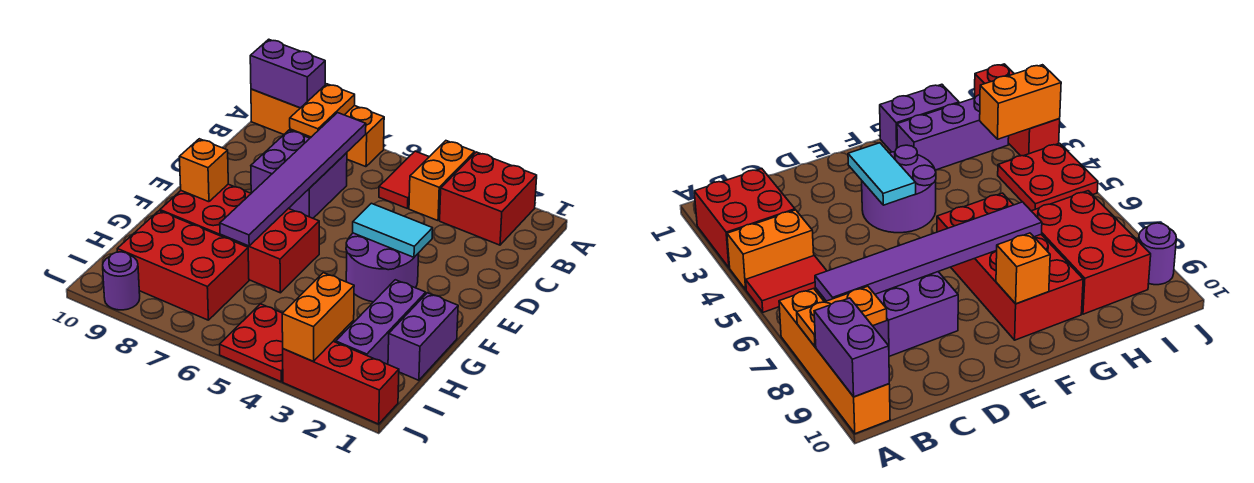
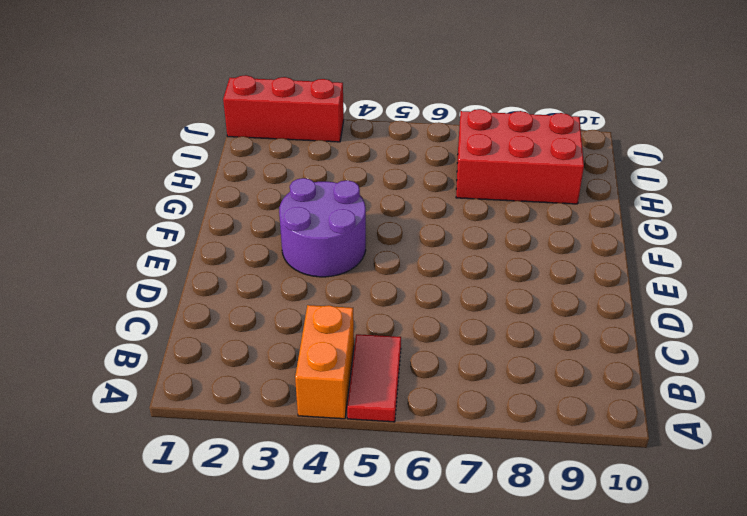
none -> red 2x2 brick [440,152,537,245]
none -> orange 1x4 brick [251,89,384,167]
none -> purple 2x2 brick [251,130,347,218]

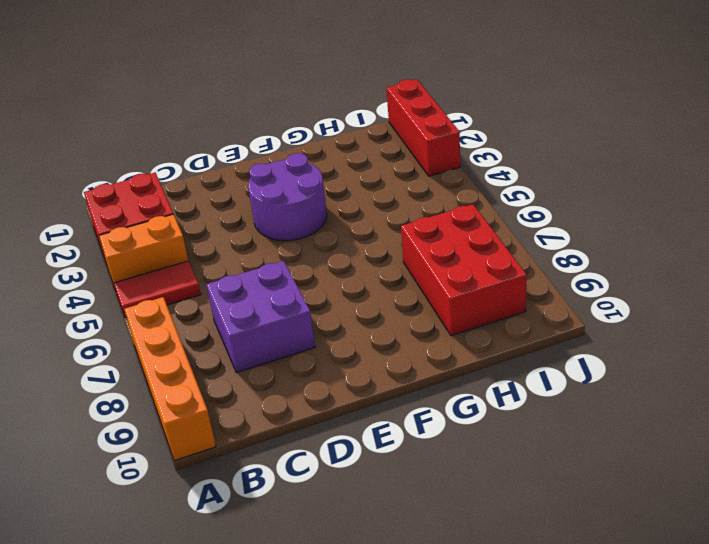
none -> red 2x4 brick [160,184,319,293]
none -> purple 1x2 brick [388,293,458,380]
none -> purple 1x3 brick [336,280,426,364]

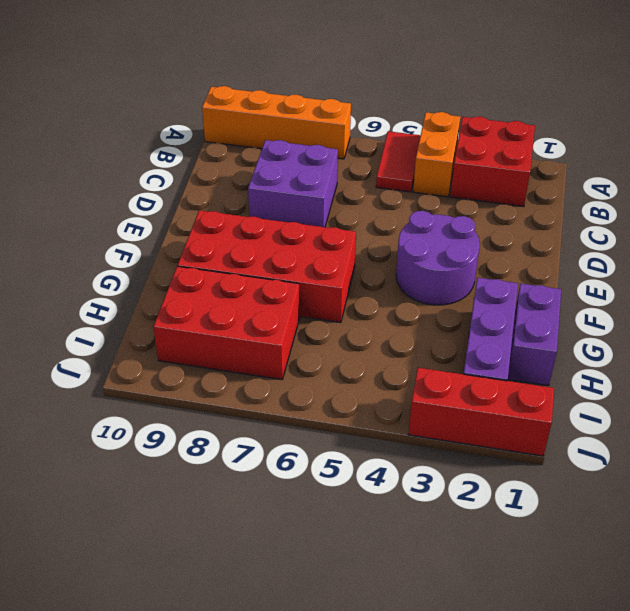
none -> red 2x2 plate [220,304,283,382]
none -> purple 1x1 round brick [103,252,140,310]
none -> orange 1x2 plate [290,84,355,137]

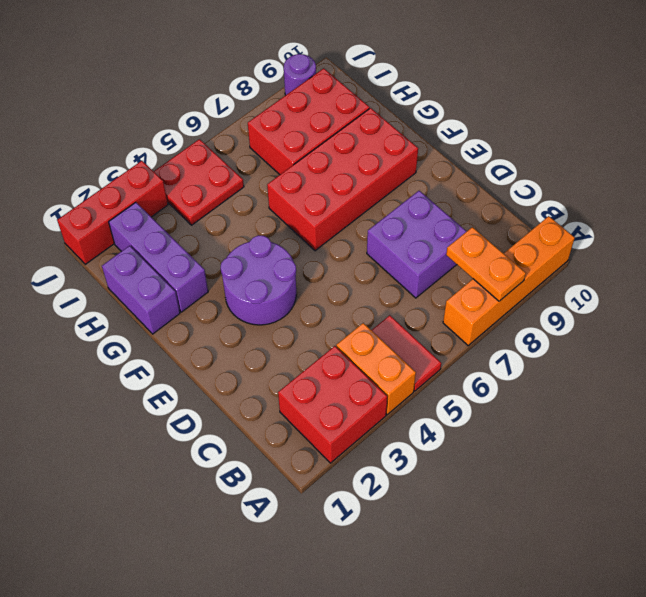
none -> purple 1x2 brick [250,39,325,108]
none -> purple 1x6 tile [220,113,366,246]
none -> cyan 1x2 tile [353,203,433,257]

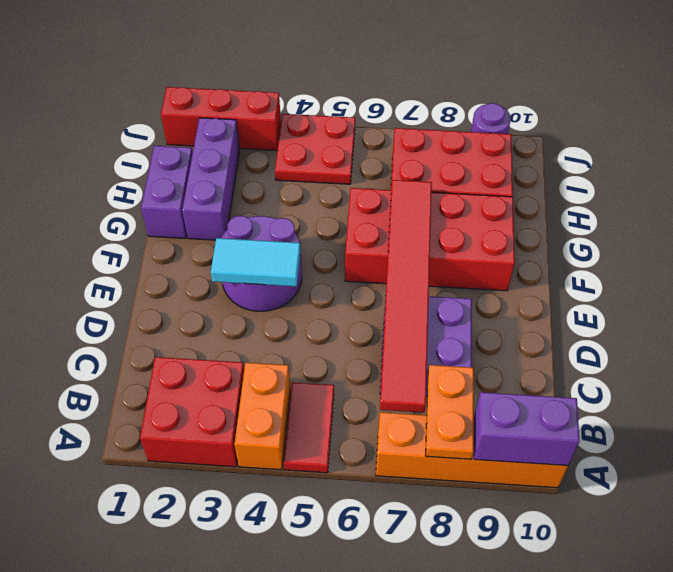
red 1x6 tile [380,180,432,413] -> purple 1x6 tile [220,113,366,246]
none -> orange 1x1 brick [179,139,228,202]
none -> orange 1x2 brick [282,273,354,361]

